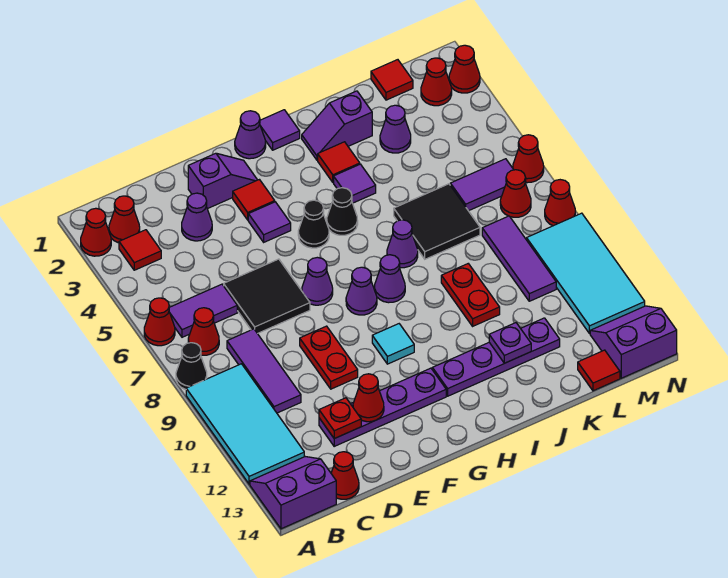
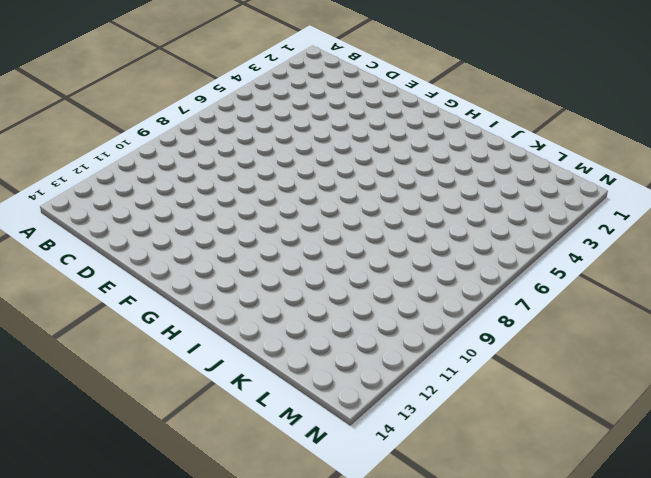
none -> red 1x1 cone [81,208,111,256]
none -> red 1x1 cone [144,298,175,346]
none -> black 1x1 cone [176,343,207,389]
none -> cyan 2x4 tile [186,364,304,484]

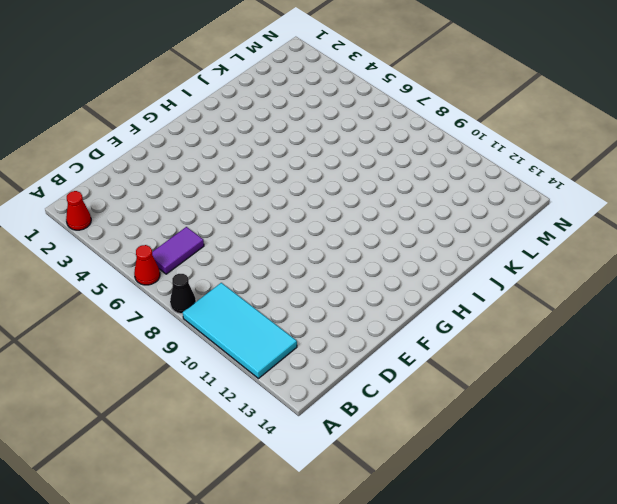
none -> purple 2x2 slope [250,457,336,529]
none -> red 1x1 cone [109,196,140,243]
none -> red 1x1 tile [119,230,161,270]
none -> red 1x1 cone [188,308,219,355]

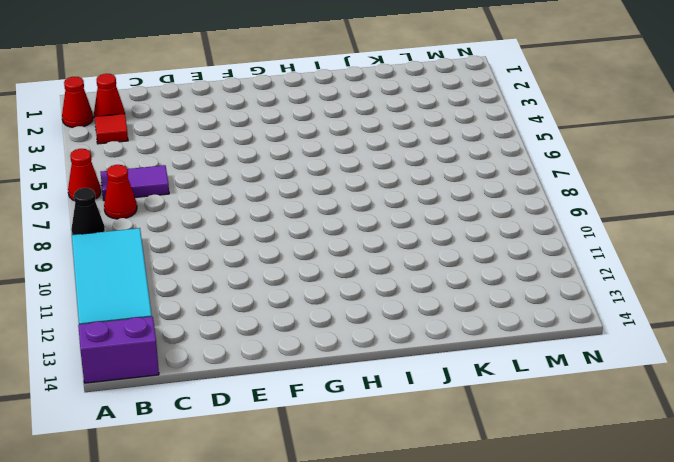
none -> purple 1x3 tile [227,329,301,413]
none -> red 1x1 cone [331,452,359,499]
none -> purple 1x1 cone [182,193,212,241]
none -> black 2x2 tile [224,259,310,334]

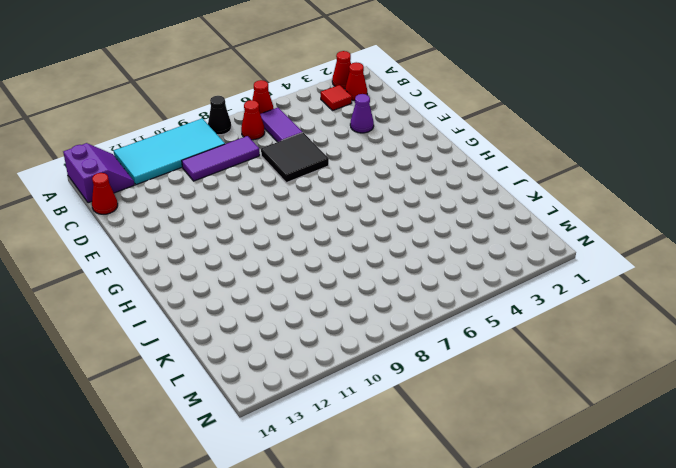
none -> purple 1x4 plate [319,368,446,446]
none -> purple 1x2 slope [188,153,257,209]
none -> red 1x2 plate [300,326,358,389]
none -> red 1x1 tile [233,180,275,220]

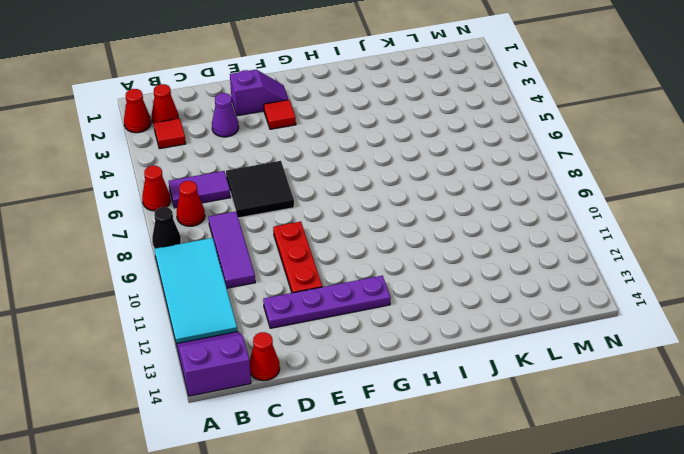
red 1x3 plate [273,222,322,293] -> red 1x2 plate [300,326,358,389]
none -> purple 1x1 tile [248,202,291,242]
none -> purple 1x1 cone [302,257,333,305]
none -> purple 1x1 cone [235,111,266,159]
none -> black 1x1 cone [298,200,329,248]

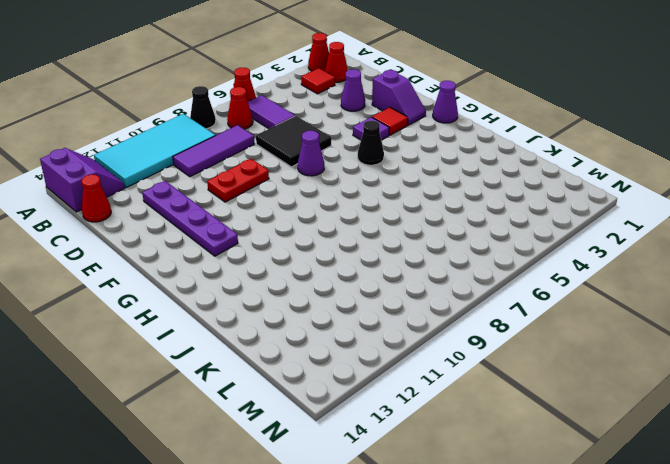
none -> purple 1x1 cone [346,267,377,315]
none -> cyan 1x1 tile [372,324,414,364]
none -> purple 1x1 tile [260,110,300,150]
none -> black 1x1 cone [327,188,358,235]

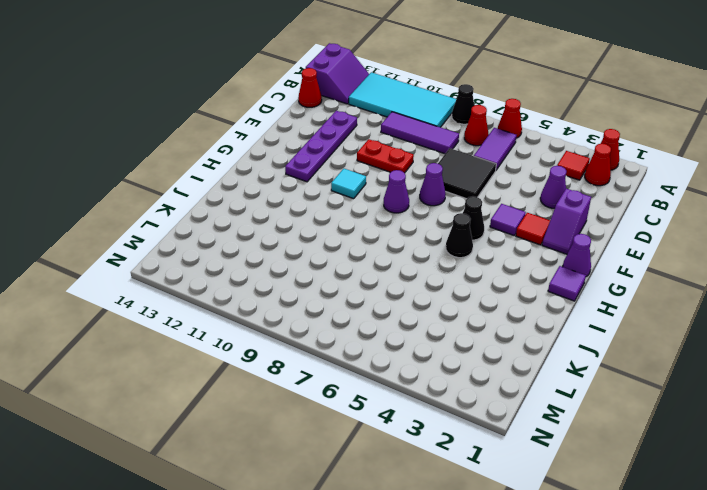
none -> purple 1x1 cone [375,255,405,303]
none -> purple 1x4 plate [432,318,560,396]
none -> purple 1x2 slope [302,91,372,160]
none -> red 1x1 tile [318,142,360,182]

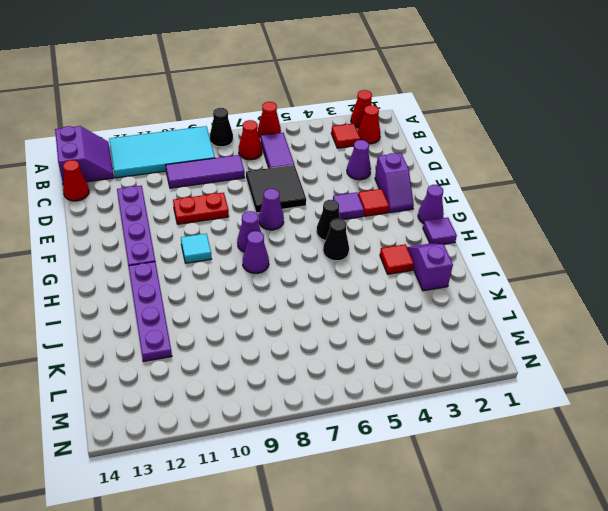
none -> purple 1x1 tile [334,164,376,203]
none -> purple 1x1 cone [387,220,418,268]
none -> black 2x2 tile [394,184,480,259]
none -> red 1x2 plate [441,264,500,326]

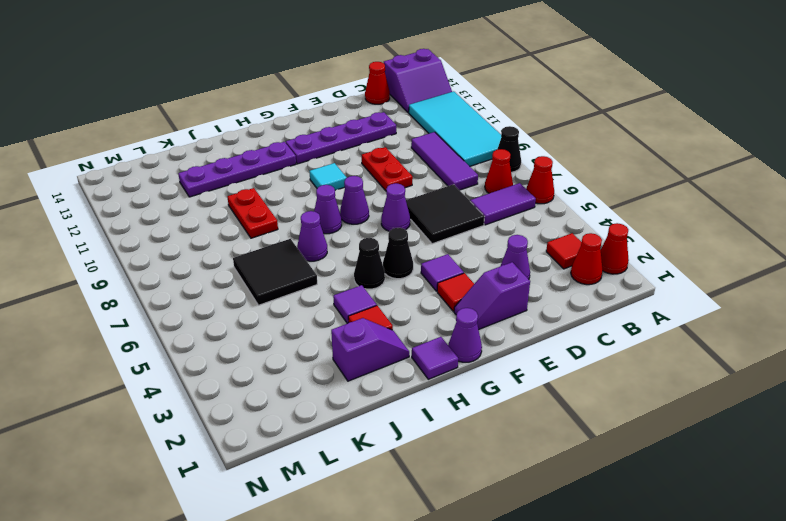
none -> purple 1x1 cone [380,105,411,153]
none -> red 1x1 tile [371,60,413,100]
none -> purple 1x2 tile [450,159,514,211]
none -> purple 1x3 tile [482,216,556,301]

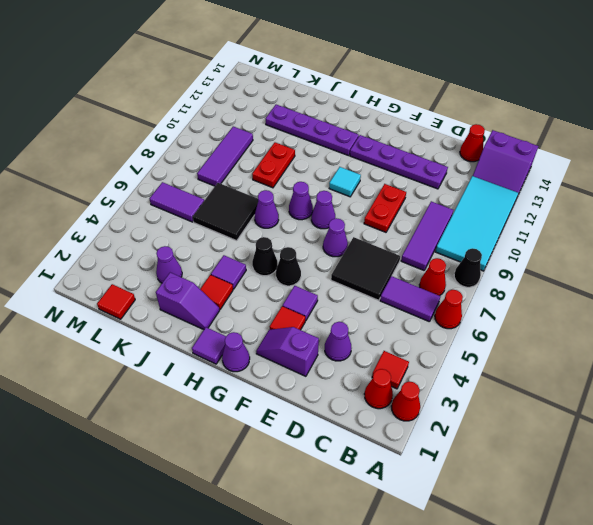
none -> red 1x1 tile [578,350,620,391]
none -> red 1x1 cone [421,58,452,106]
none -> red 1x1 cone [500,170,531,217]
none -> cyan 2x4 tile [527,213,645,334]

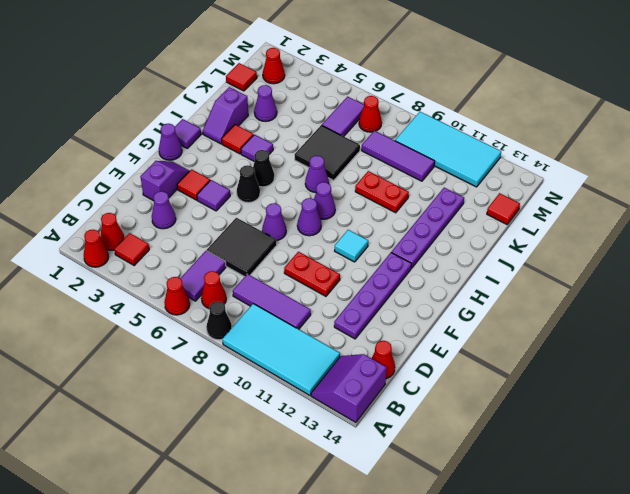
none -> purple 2x2 slope [590,306,677,378]
none -> red 1x1 cone [449,45,480,93]
none -> red 1x1 cone [513,135,544,183]
none -> red 1x1 cone [545,180,575,226]

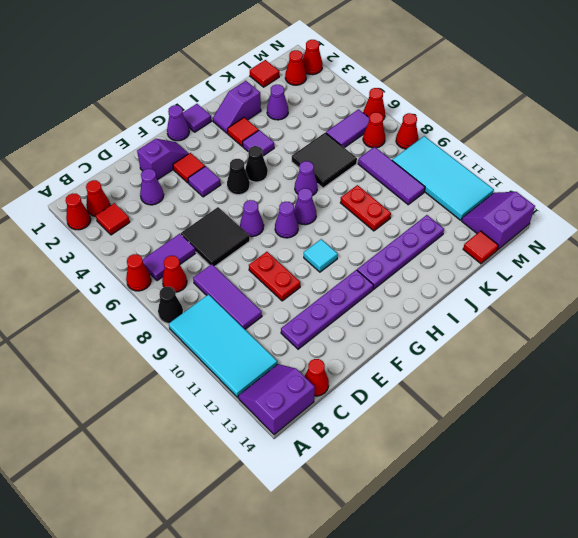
none -> red 1x1 plate [319,398,361,439]
none -> red 1x1 cone [353,374,384,422]
none -> purple 1x1 plate [489,323,531,363]

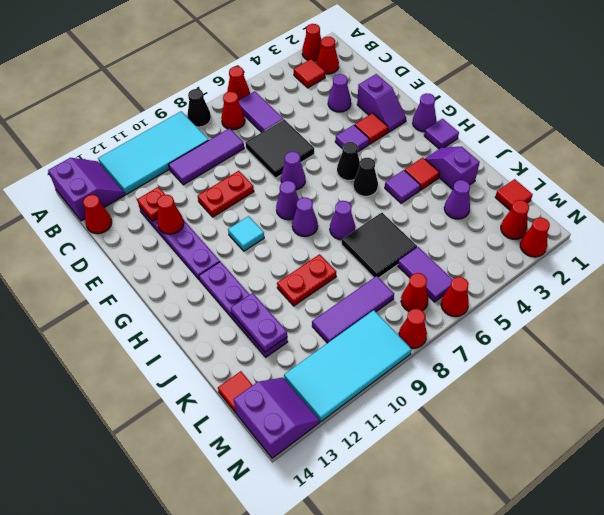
purple 1x2 plate [231,293,287,352] -> purple 1x1 plate [489,323,531,363]

